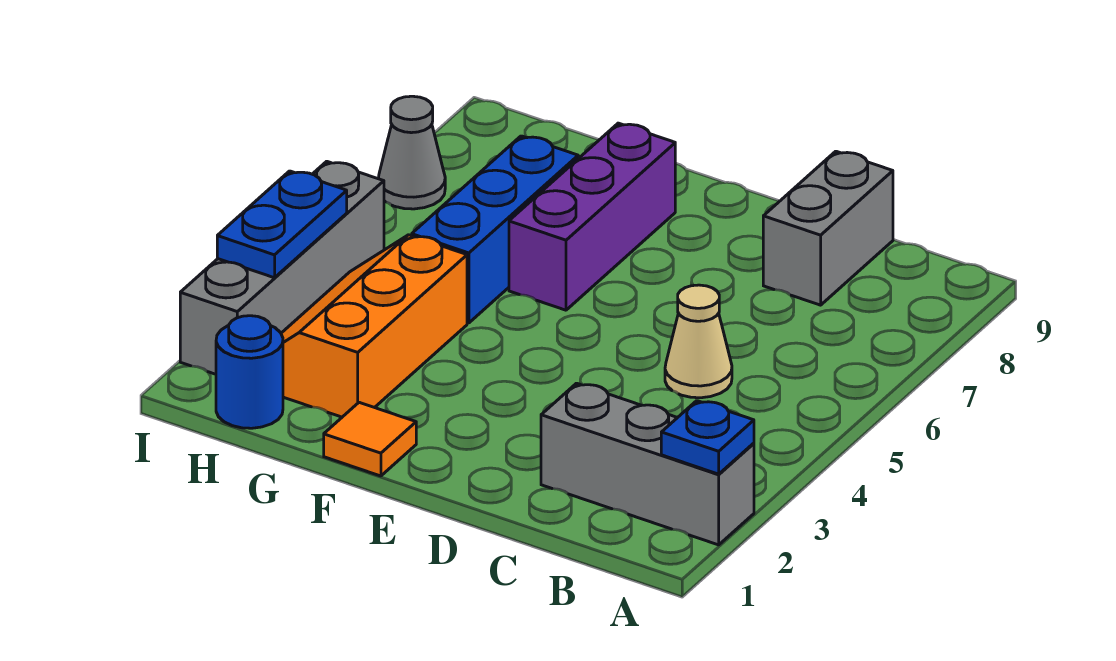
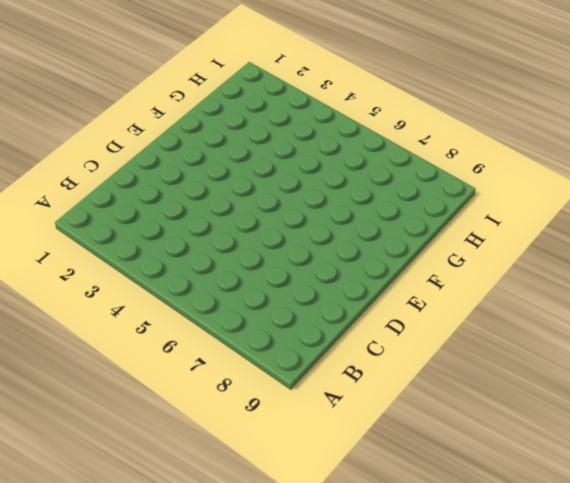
none -> grey 1x3 brick [541,383,754,545]
none -> tan 1x1 cone [665,285,732,398]
none -> grey 1x2 brick [763,151,893,305]

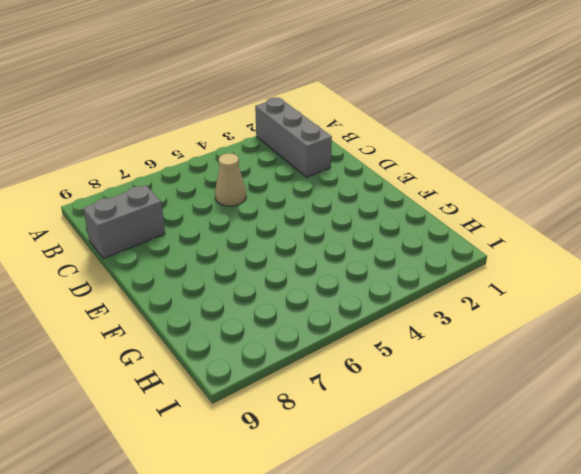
none -> orange 1x1 tile [324,402,416,476]
none -> purple 1x3 brick [509,123,675,310]
none -> orange 2x3 slope [281,235,467,417]

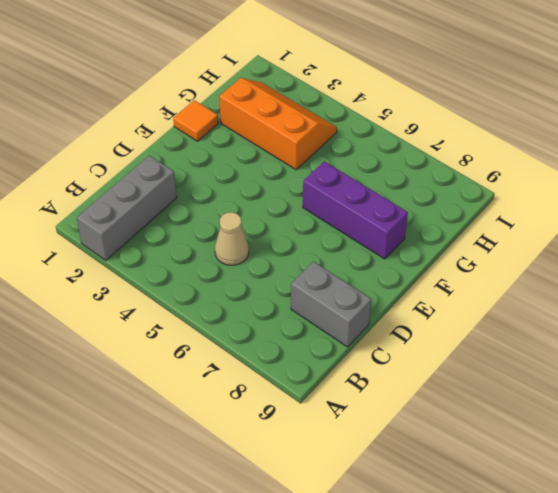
none -> blue 1x3 brick [412,136,578,323]
none -> blue 1x1 round brick [216,316,283,428]
none -> grey 1x4 brick [180,161,384,374]

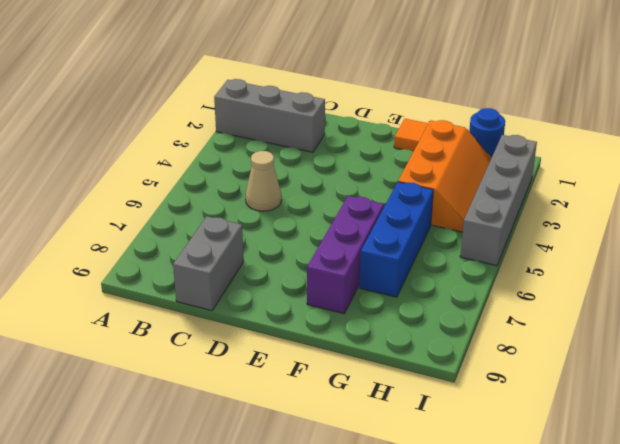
none -> grey 1x1 cone [378,96,445,209]
none -> blue 1x1 plate [661,401,754,474]
none -> blue 1x2 plate [217,171,347,278]

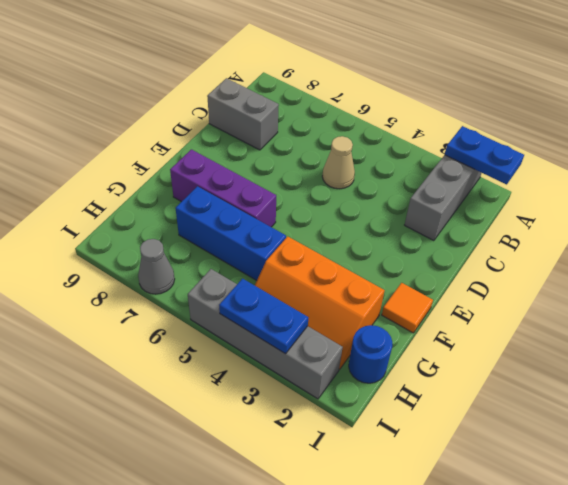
blue 1x2 plate [445,126,524,185] -> blue 1x1 plate [661,401,754,474]

